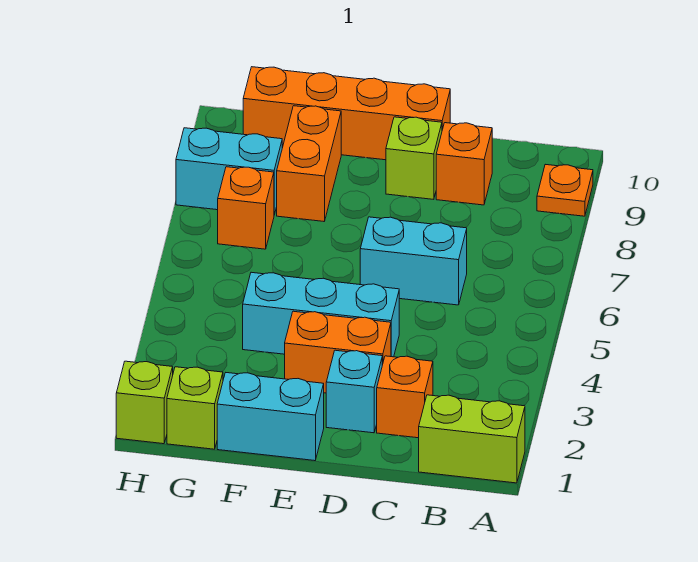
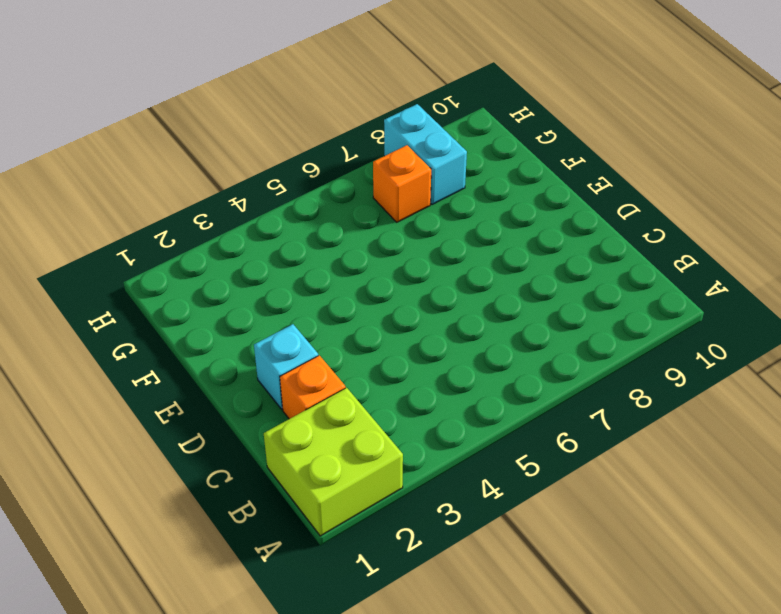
lime 2x2 brick [264,388,403,536] -> lime 1x2 brick [419,395,525,483]
none -> orange 1x1 plate [537,164,593,216]
none -> cyan 1x2 brick [360,217,467,305]
none -> orange 1x1 brick [436,123,492,205]

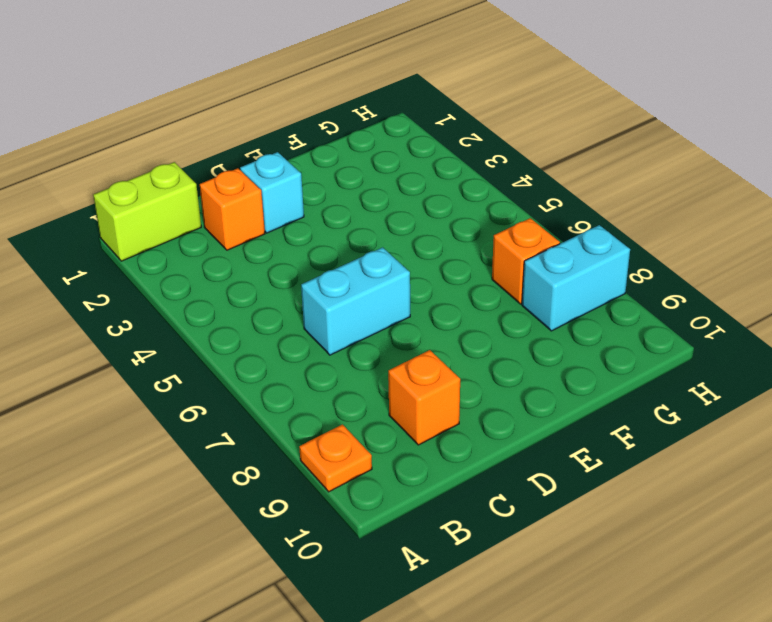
none -> orange 1x2 brick [285,311,391,393]
none -> cyan 1x3 brick [243,272,399,357]
none -> lime 1x1 brick [386,117,442,199]

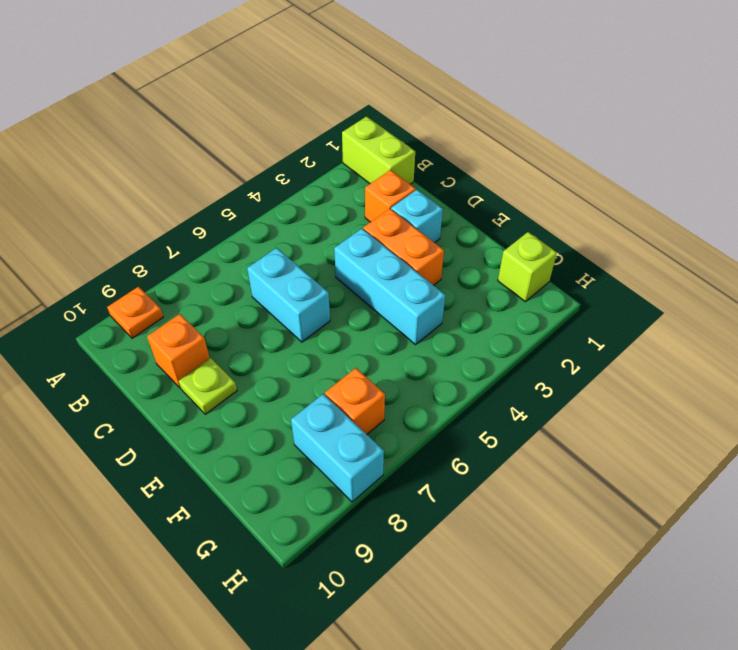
lime 1x1 plate [179,358,237,414] -> lime 1x1 brick [386,117,442,199]
none -> orange 1x4 brick [243,67,450,160]
none -> cyan 1x2 brick [217,373,324,461]
none -> orange 1x2 brick [277,106,341,221]

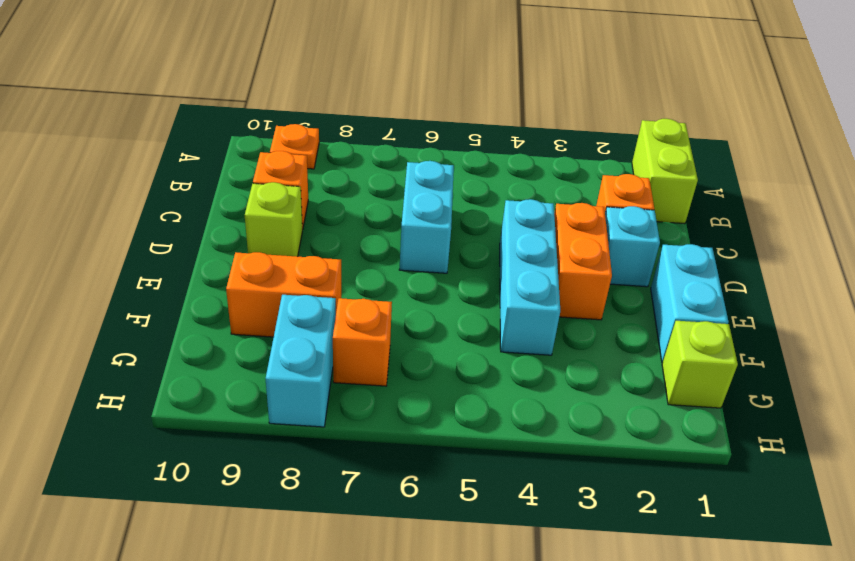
none -> orange 1x4 brick [243,67,450,160]
none -> lime 1x1 brick [116,361,173,444]

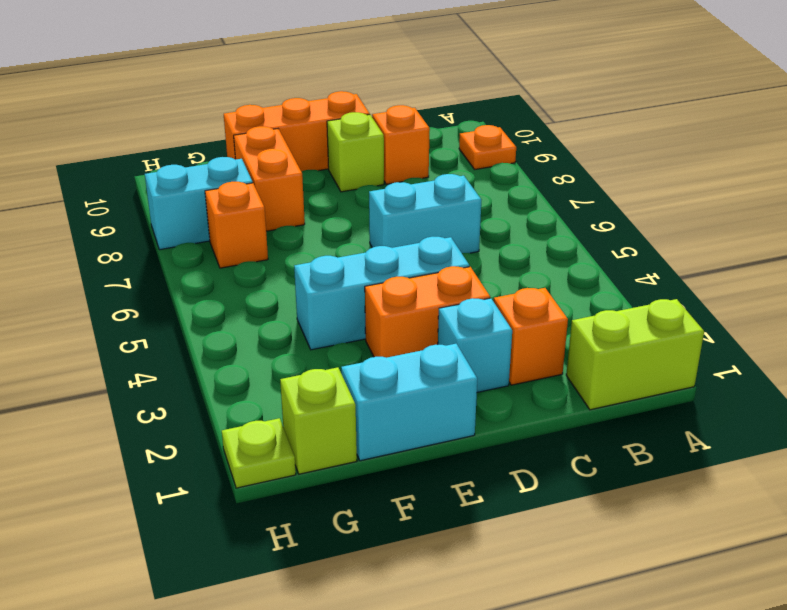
orange 1x3 brick [224,91,370,171] -> orange 1x4 brick [243,67,450,160]
lime 1x1 plate [222,418,296,488] -> lime 1x1 brick [116,361,173,444]

